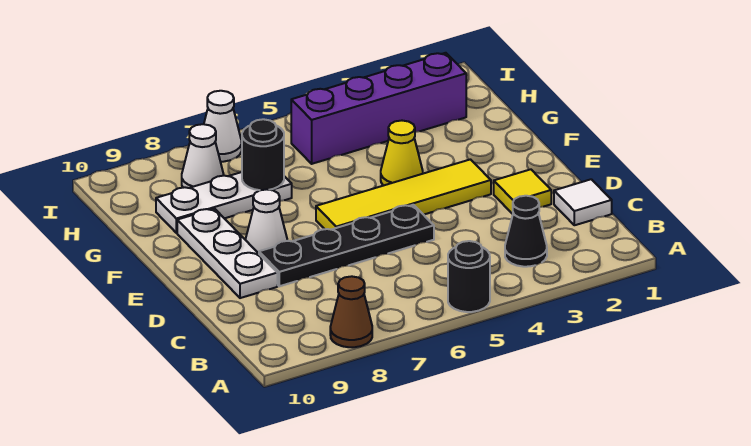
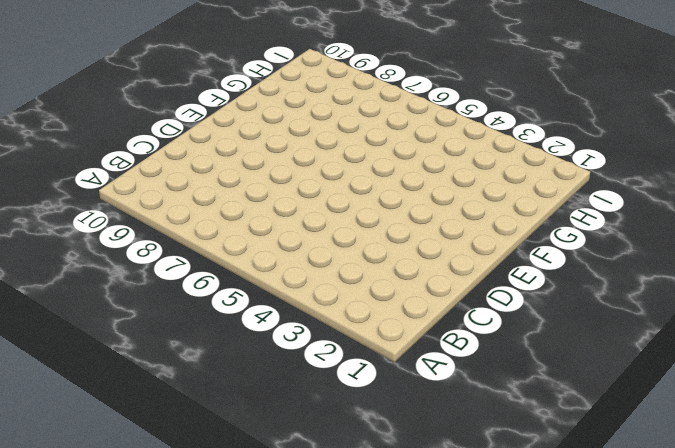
none -> black 1x1 round brick [448,241,490,312]
none -> brown 1x1 cone [330,276,372,347]
none -> black 1x1 cone [505,196,547,267]

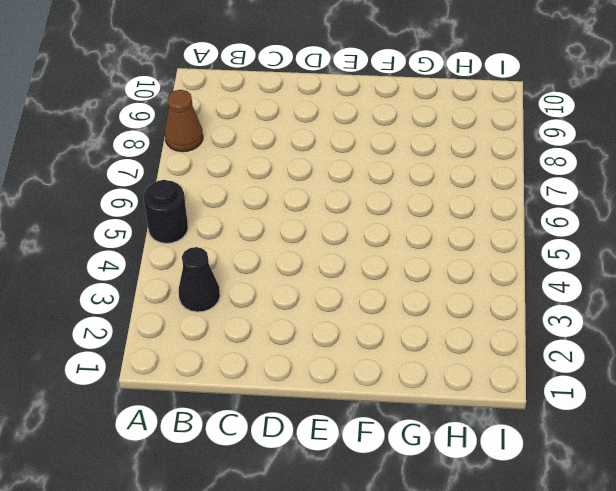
none -> white 1x1 tile [554,179,612,225]
none -> yellow 1x1 tile [494,169,551,214]
none -> black 1x4 plate [259,205,434,286]

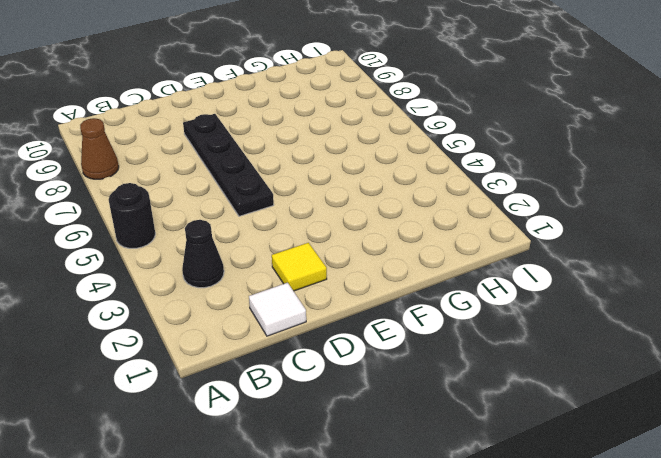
none -> white 1x3 plate [177,209,277,298]
none -> yellow 1x4 tile [316,159,491,230]
none -> white 1x1 cone [245,189,287,253]

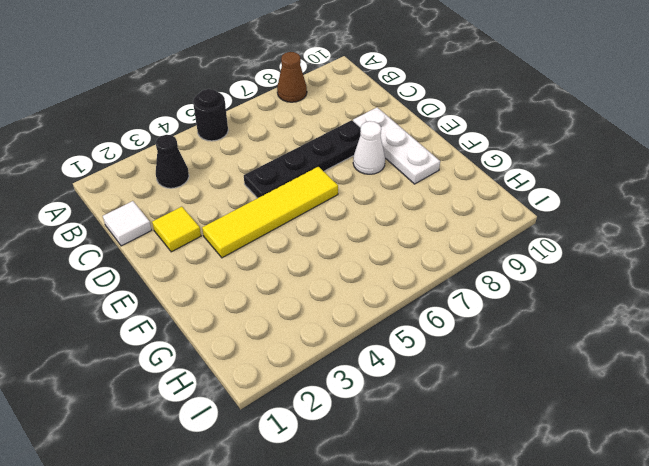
none -> yellow 1x1 cone [381,121,423,186]
none -> white 1x3 plate [156,172,292,233]
none -> purple 1x4 brick [291,53,466,164]

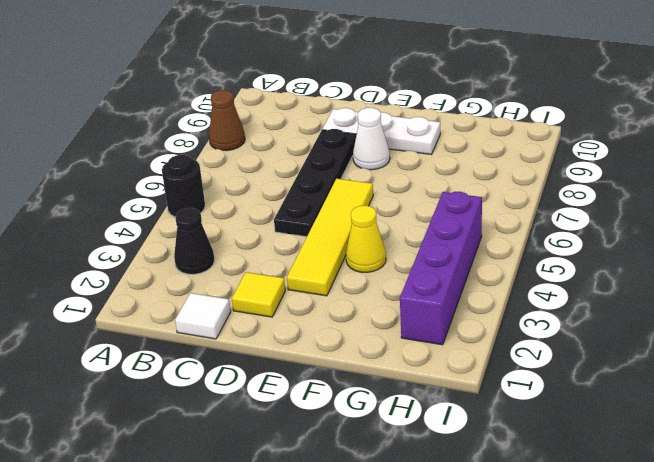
none -> white 1x3 plate [156,172,292,233]
none -> white 1x1 cone [182,124,224,188]
none -> white 1x1 cone [204,91,242,162]

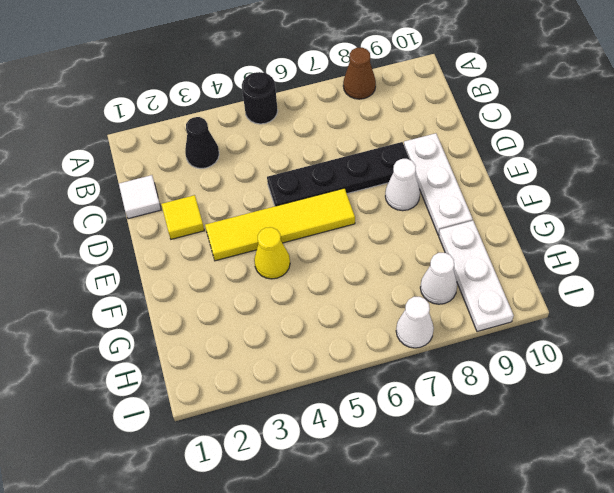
white 1x3 plate [439,221,514,332] -> white 1x3 plate turned to [156,172,292,233]
none -> purple 1x4 brick [291,53,466,164]
none -> black 1x1 round brick [242,119,284,190]

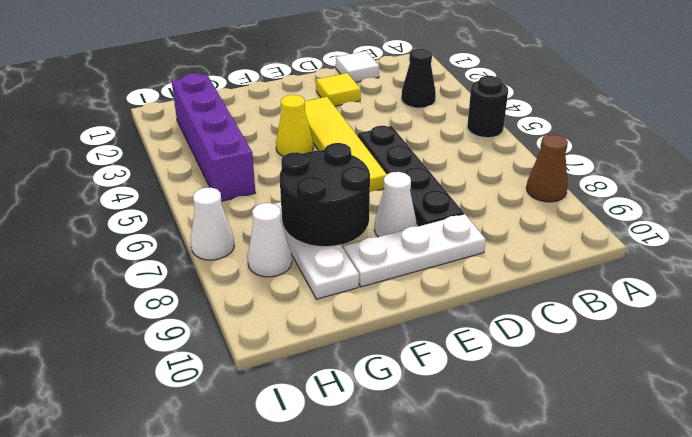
black 2x2 round brick [280,143,370,247] -> black 1x1 round brick [242,119,284,190]

